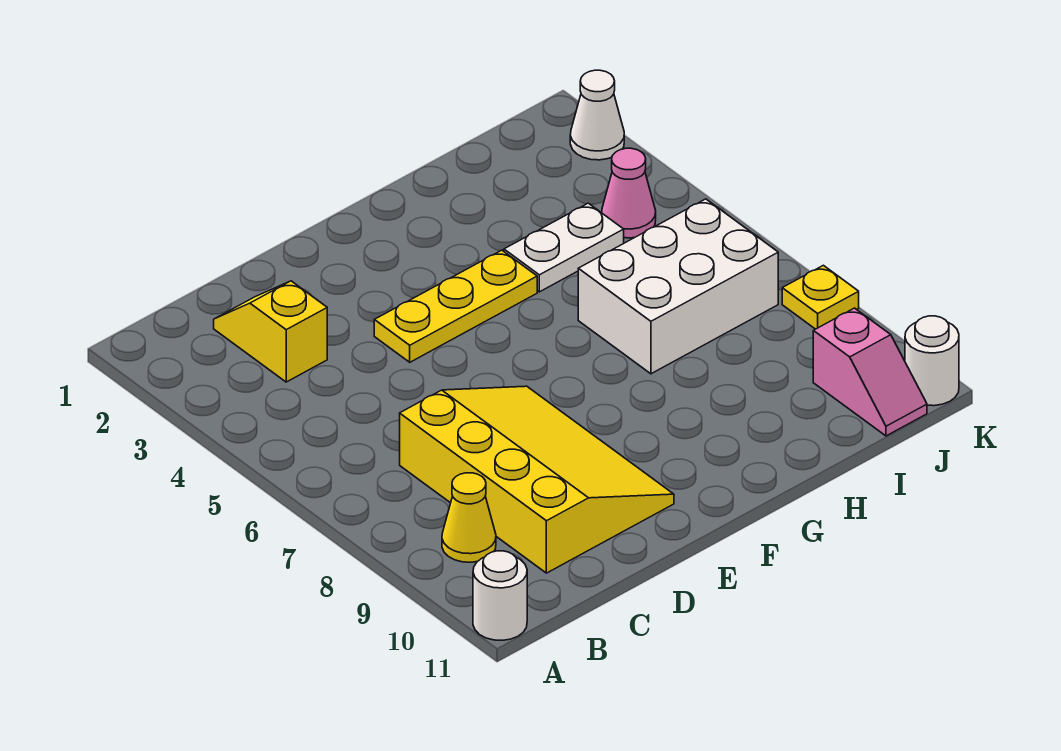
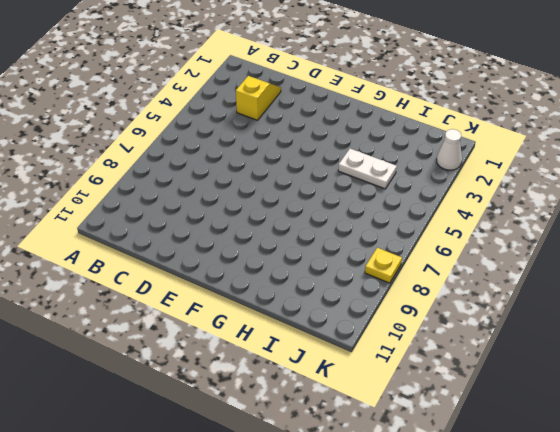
none -> white 1x1 round brick [473,551,527,640]
none -> yellow 1x1 cone [442,473,496,562]
none -> yellow 3x4 slope [400,386,674,573]

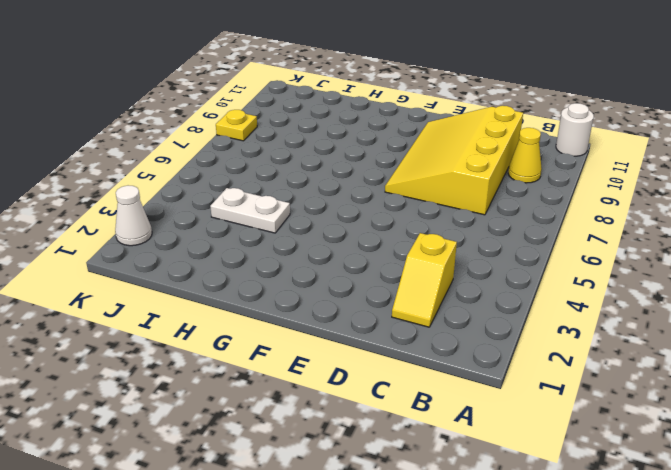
none -> yellow 1x3 plate [374,250,537,362]
none -> white 2x3 brick [578,199,778,374]
none -> pink 1x1 cone [602,148,656,238]

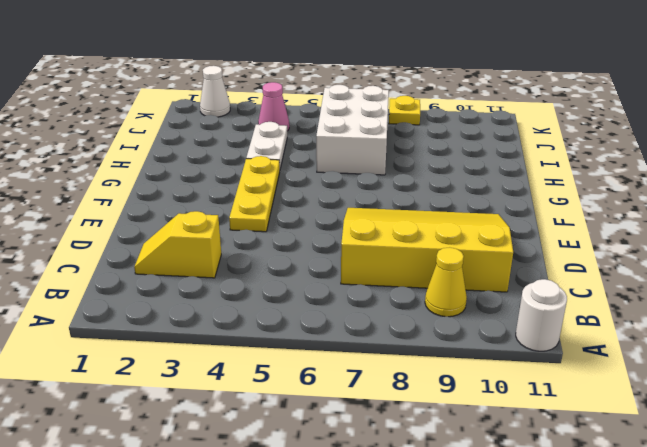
none -> pink 1x2 slope [813,308,927,436]
none -> white 1x1 round brick [905,316,959,406]

